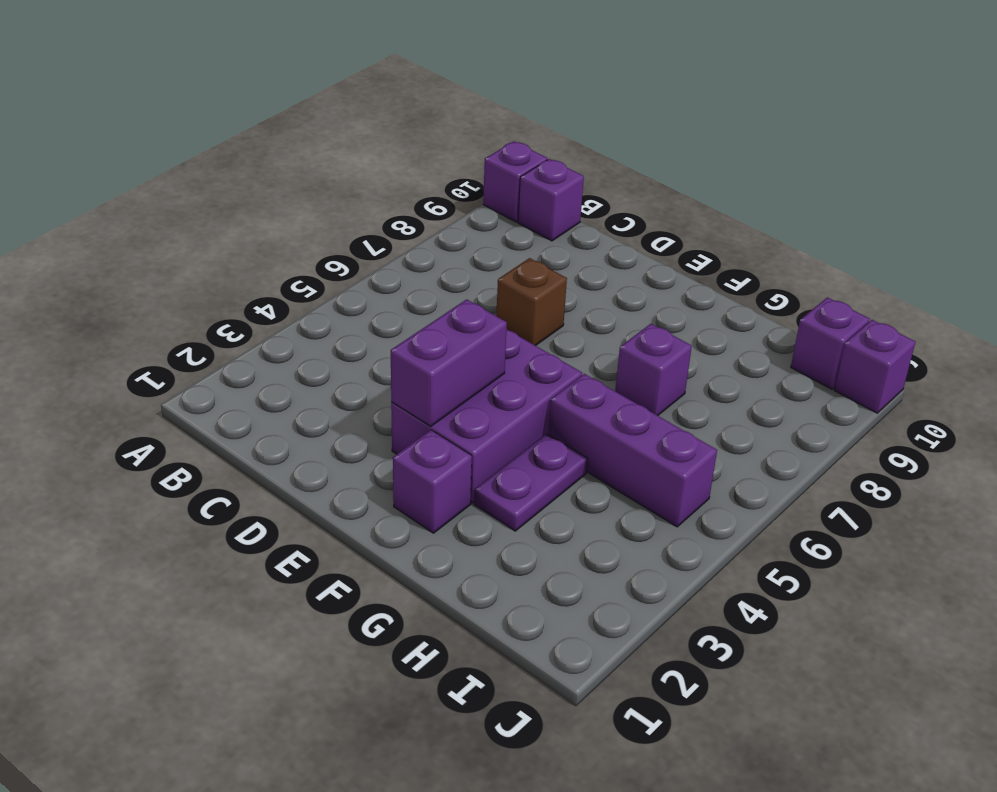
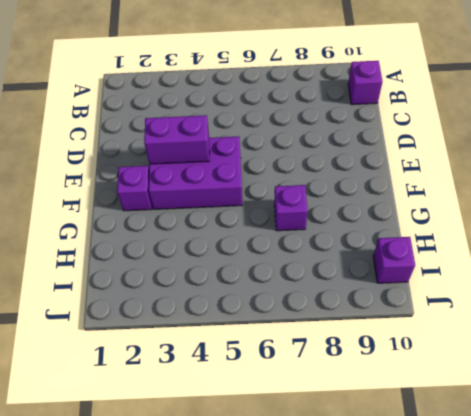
none -> purple 1x1 brick [483,141,547,222]
none -> brown 1x1 brick [496,258,567,346]

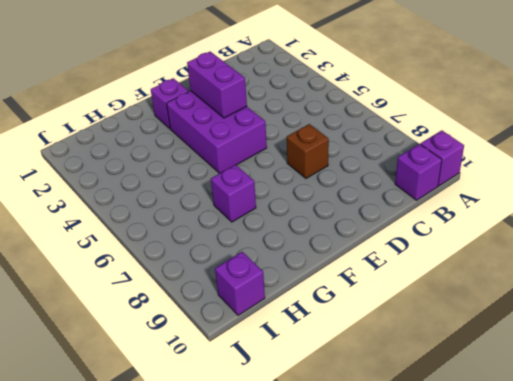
none -> purple 1x2 plate [474,434,588,531]
none -> purple 1x3 brick [548,374,717,527]

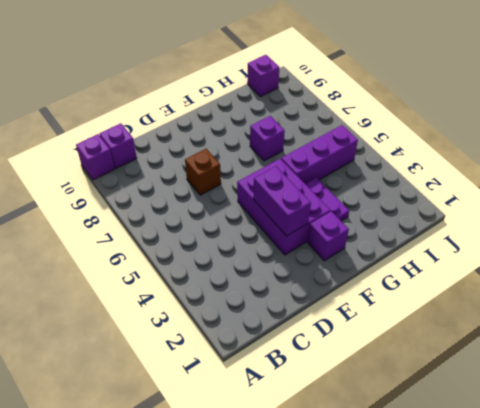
none -> purple 1x1 brick [835,320,915,413]

